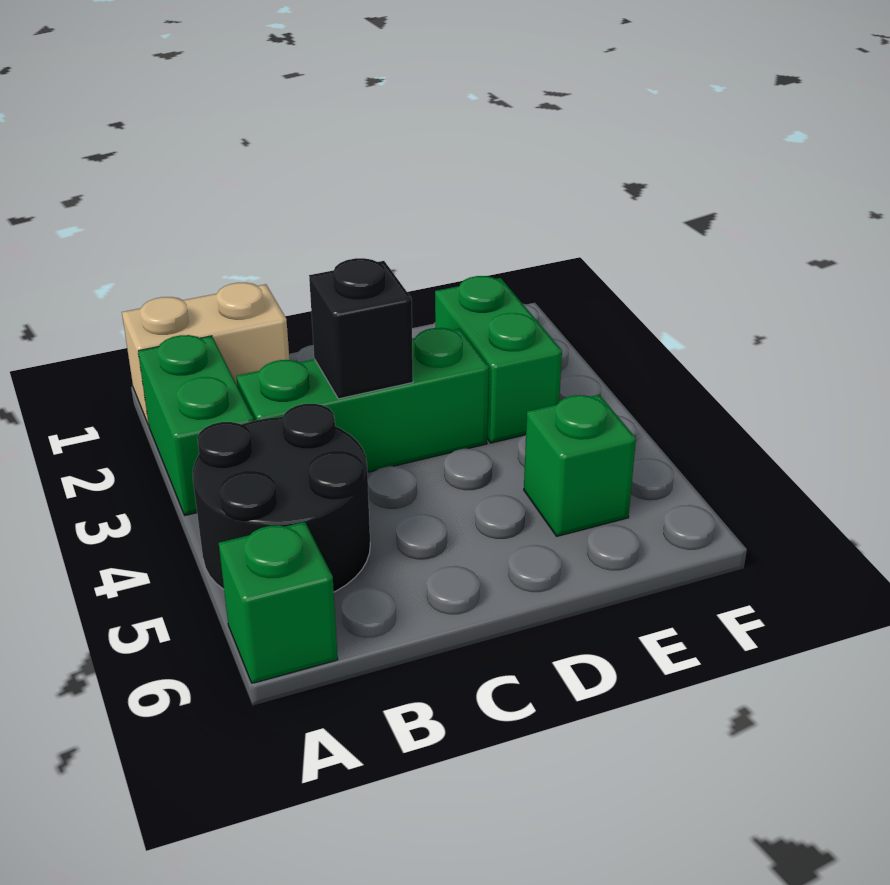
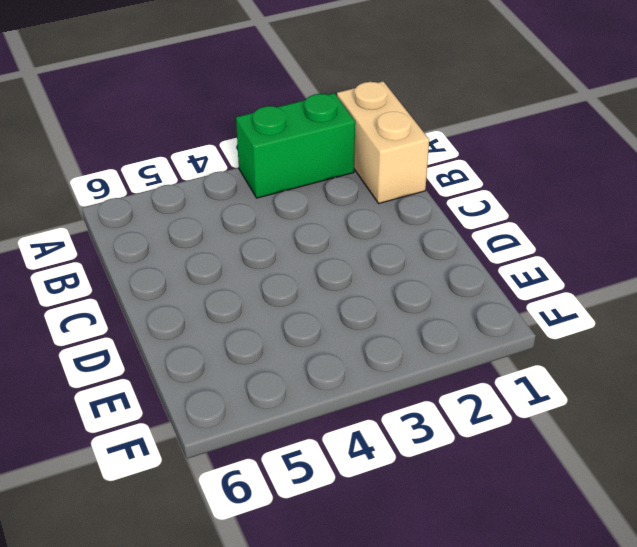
none -> black 2x2 round brick [193,404,370,592]
none -> green 1x1 brick [219,522,338,683]

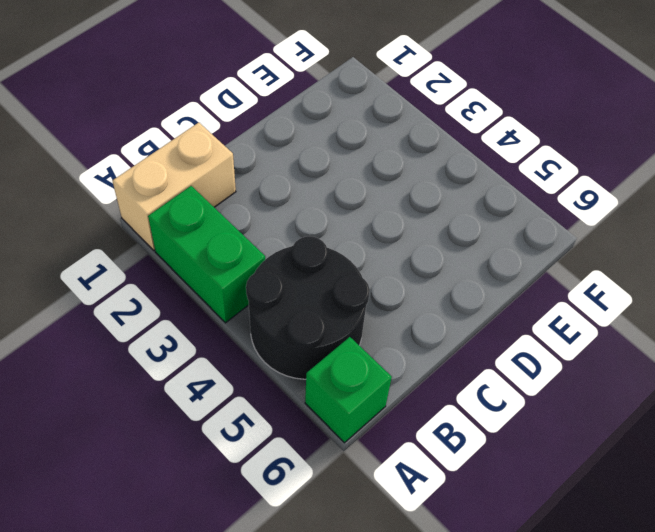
none -> green 1x3 brick [236,328,489,472]
none -> green 1x2 brick [435,276,562,443]

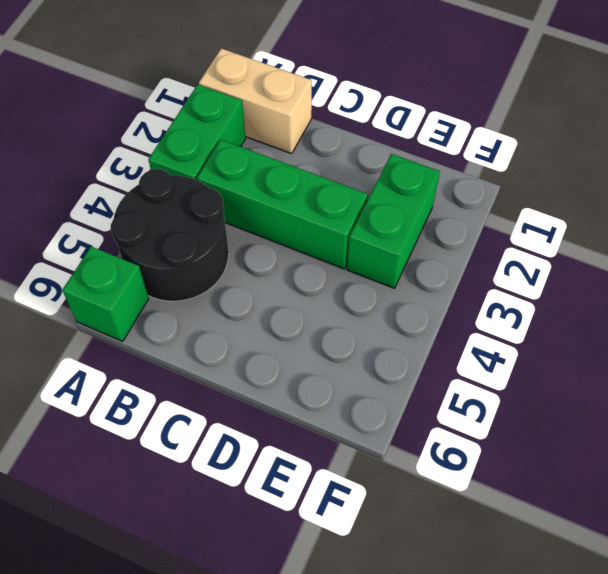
none -> green 1x1 brick [524,395,636,536]
none -> black 1x1 brick [309,258,413,399]

